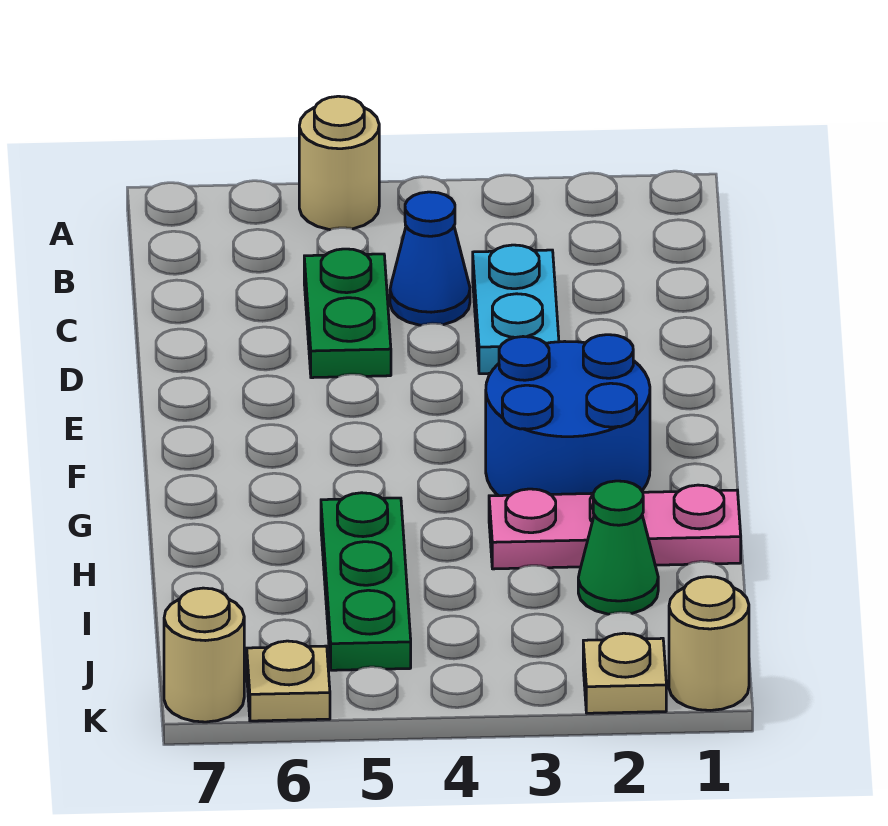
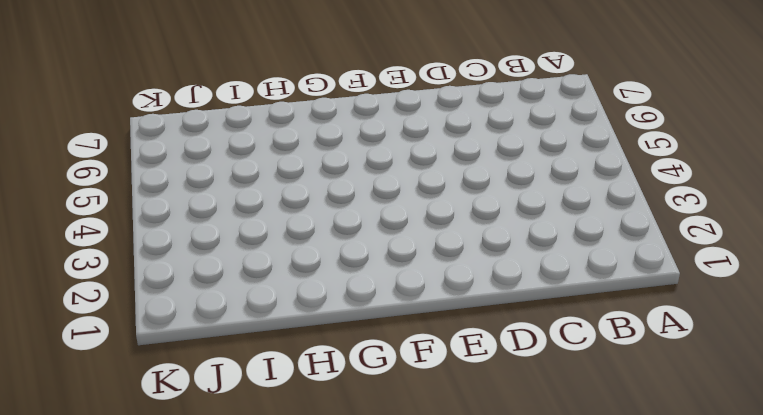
none -> tan 1x1 round brick [299,96,379,230]
none -> cyan 1x2 plate [473,245,559,374]
none -> blue 1x1 cone [390,192,470,325]

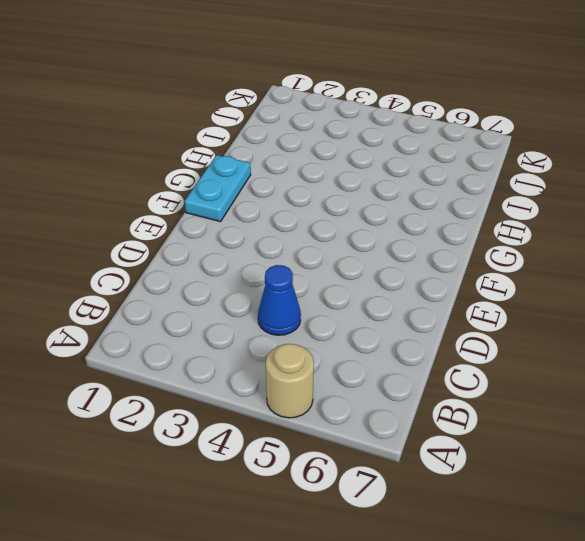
cyan 1x2 plate [184,155,251,222] -> cyan 1x2 plate moved to [473,245,559,374]
none -> green 1x2 plate [304,249,391,378]
none -> blue 2x2 round brick [486,335,650,496]
none -> pink 1x3 plate [489,485,741,569]

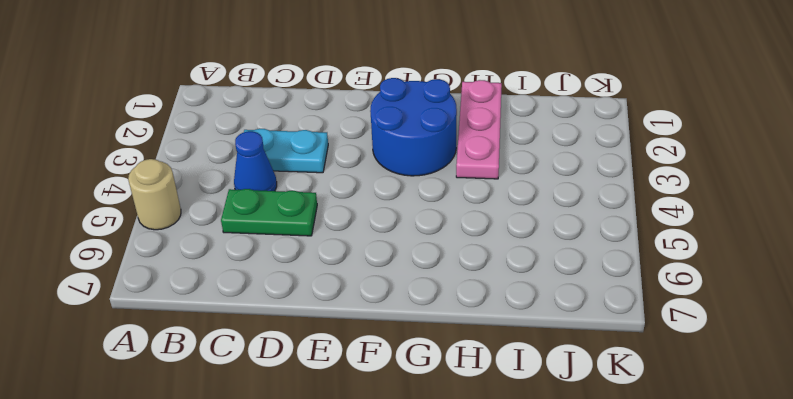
none -> green 1x3 plate [321,493,411,670]
none -> green 1x1 cone [578,481,658,614]
none -> tan 1x1 round brick [669,577,749,710]

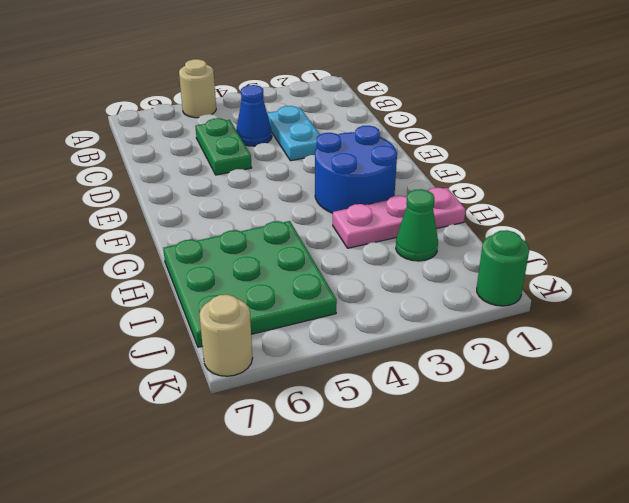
green 3x3 plate [163,221,337,347] -> green 1x3 plate [321,493,411,670]
green 1x1 round brick [477,230,529,306] -> tan 1x1 round brick [669,577,749,710]
none -> tan 1x1 plate [583,633,666,713]
none -> tan 1x1 plate [247,641,330,721]

